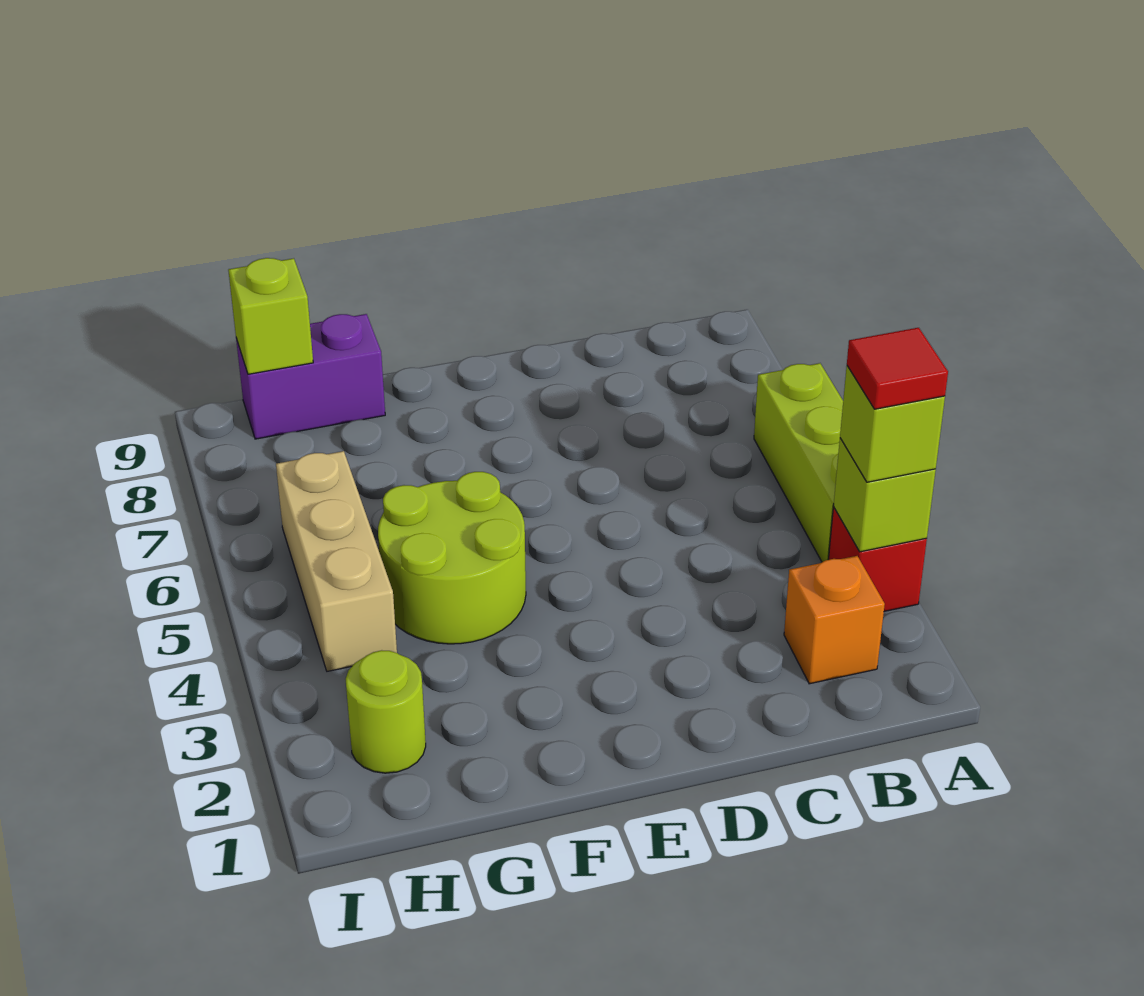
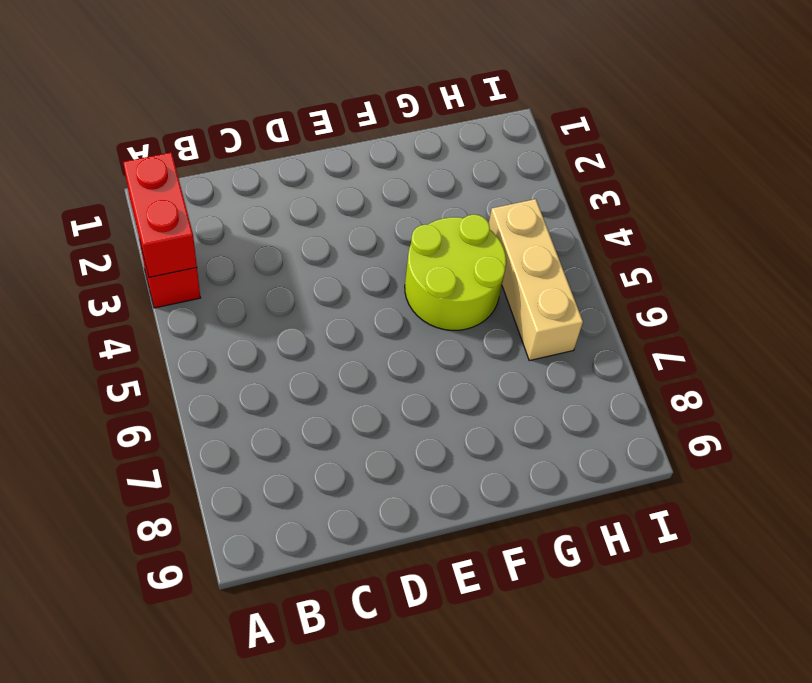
red 1x2 brick [123,152,197,277] -> lime 1x1 brick [834,438,936,552]
none -> lime 1x3 brick [754,363,843,562]
none -> orange 1x1 brick [784,556,885,684]

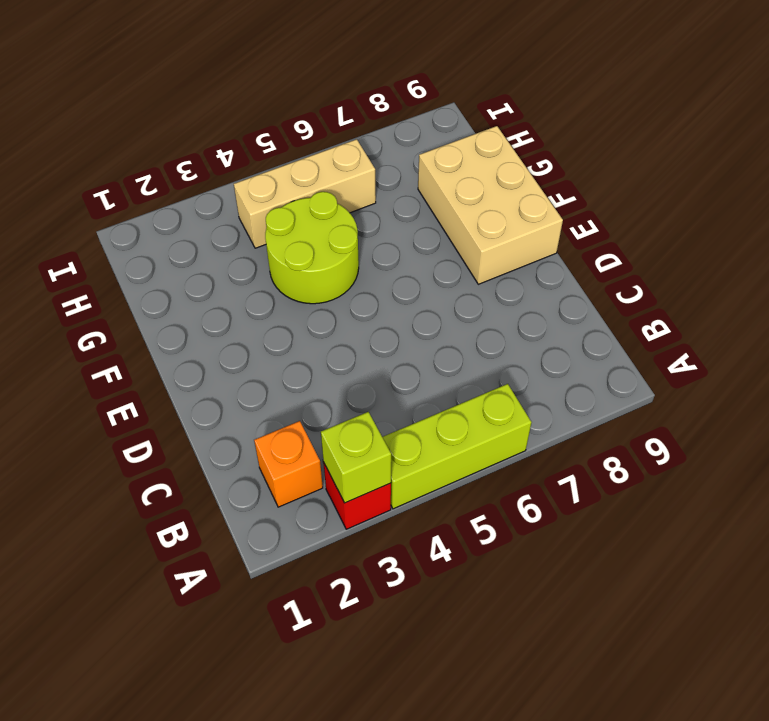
tan 2x3 brick [418,126,563,284] -> purple 1x2 brick [236,314,385,439]
none -> lime 1x1 round brick [346,650,426,773]
none -> lime 1x1 brick [228,258,313,374]

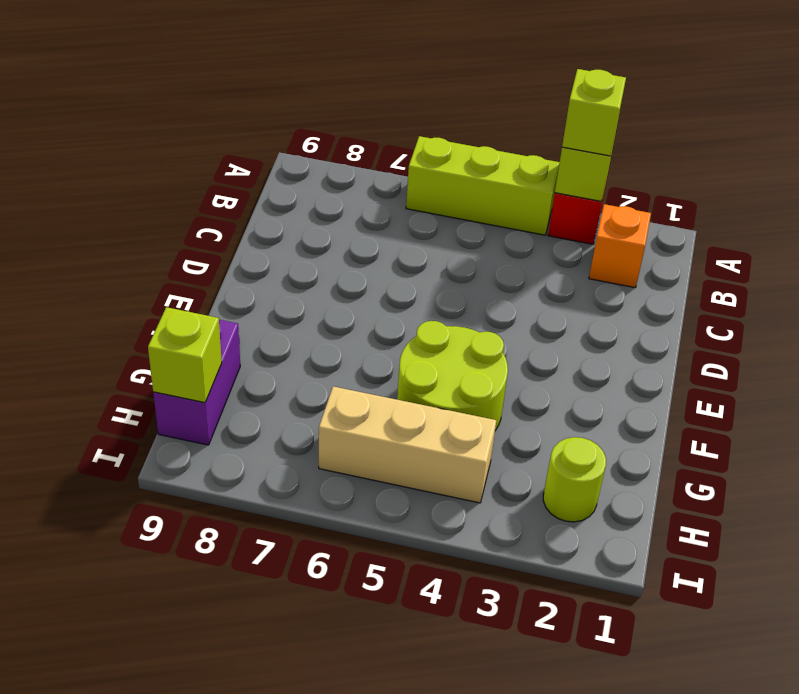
none -> red 1x1 tile [847,328,948,409]

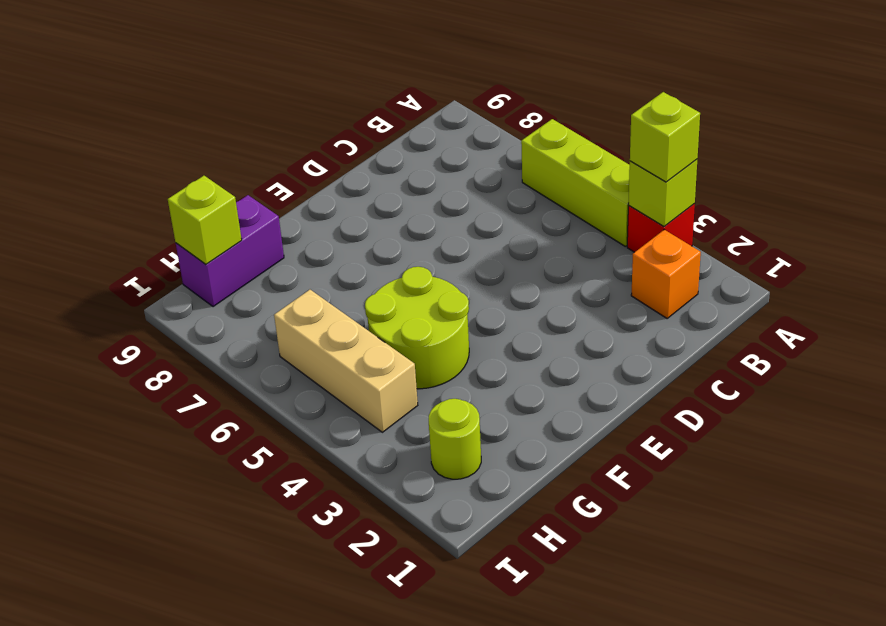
none -> red 1x1 tile [847,328,948,409]

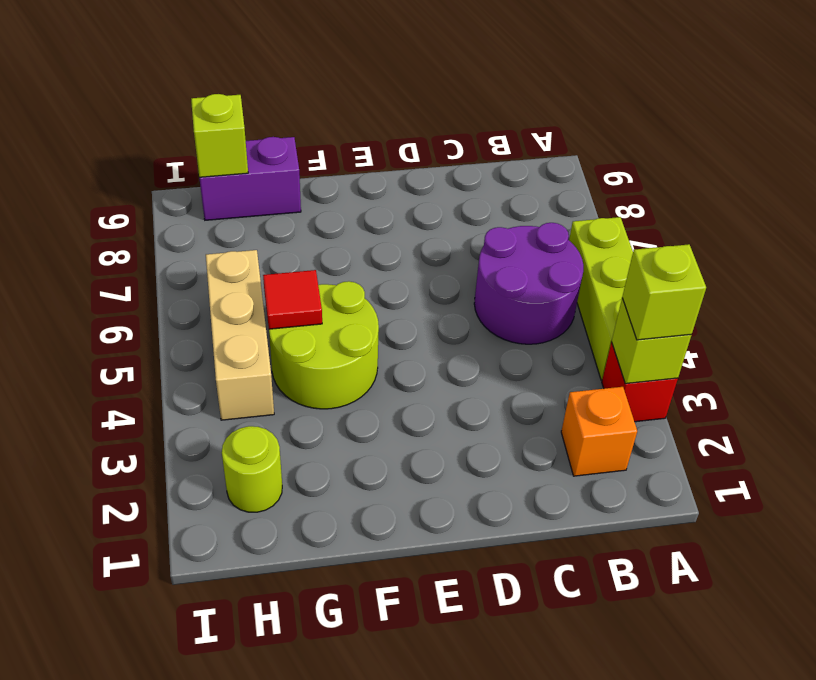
purple 2x2 round brick [474,223,583,344] -> none
red 1x1 tile [263,270,322,329] -> red 1x1 tile moved to [847,328,948,409]

